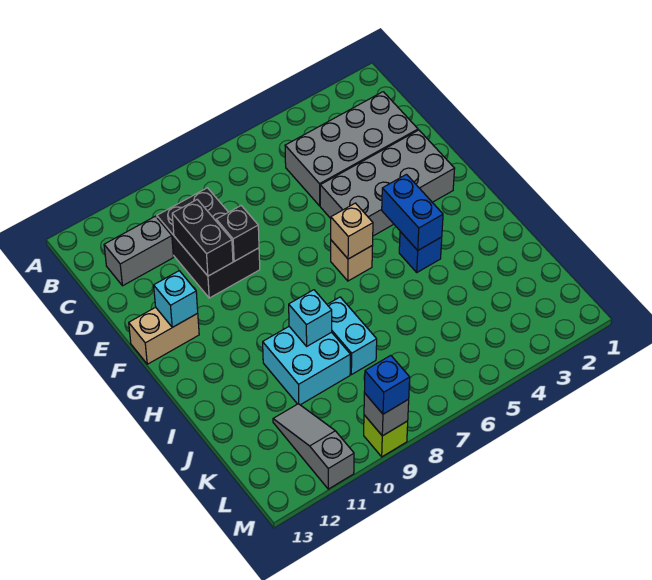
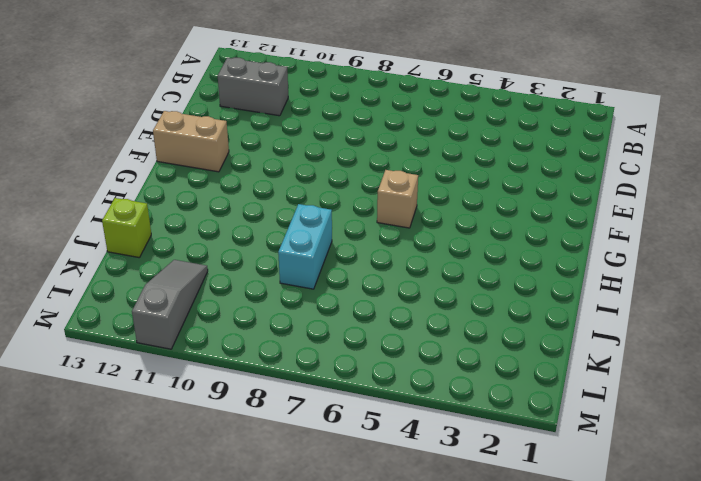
lime 1x1 brick [102,198,151,258] -> lime 1x1 brick moved to [364,415,408,457]
none -> grey 2x4 brick [285,92,418,206]
none -> black 2x3 brick [157,188,260,298]
none -> grey 2x4 brick [320,130,455,236]

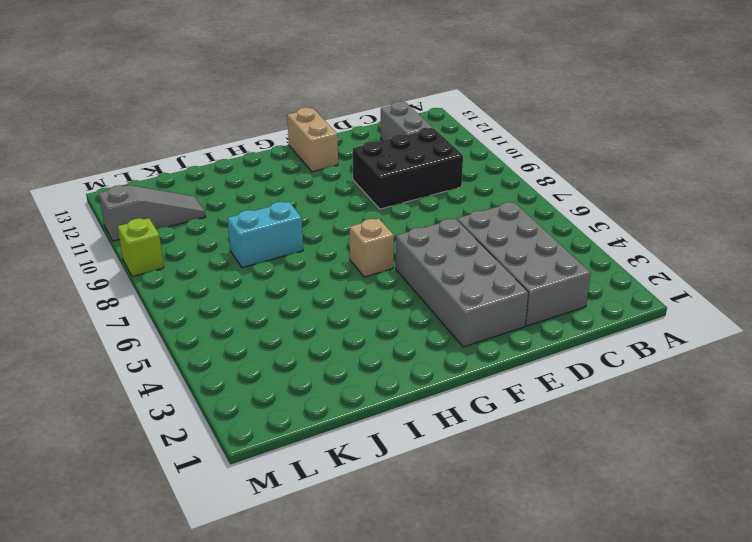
none -> blue 1x1 brick [399,231,442,272]
none -> cyan 2x2 brick [263,327,350,405]
none -> black 1x2 brick [172,199,233,276]

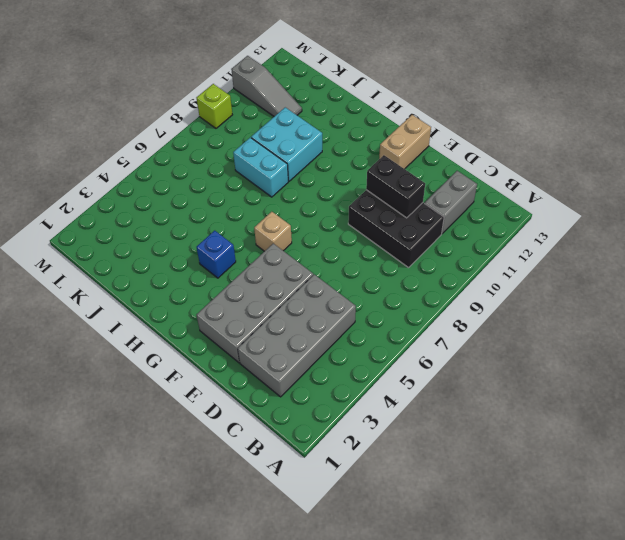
none -> black 1x1 brick [216,206,259,261]
none -> cyan 1x1 brick [154,271,198,327]
none -> blue 1x2 brick [382,174,443,250]

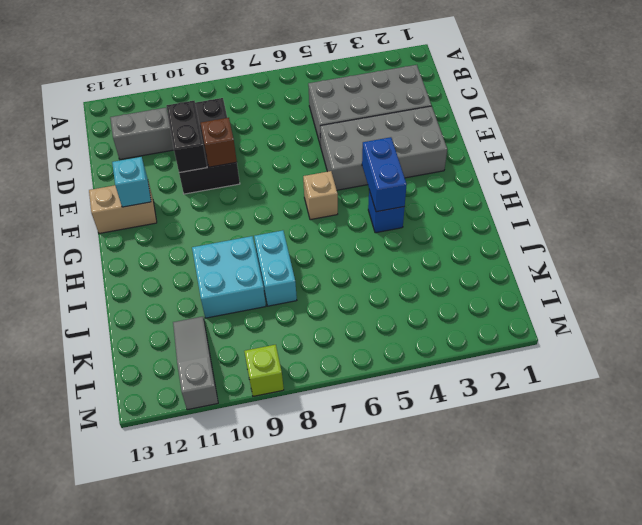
brown 1x1 brick [201,118,237,167] -> black 1x1 brick [216,206,259,261]
none -> tan 1x1 brick [331,203,373,259]
none -> cyan 1x1 brick [289,290,332,346]
none -> grey 1x1 brick [364,393,409,436]

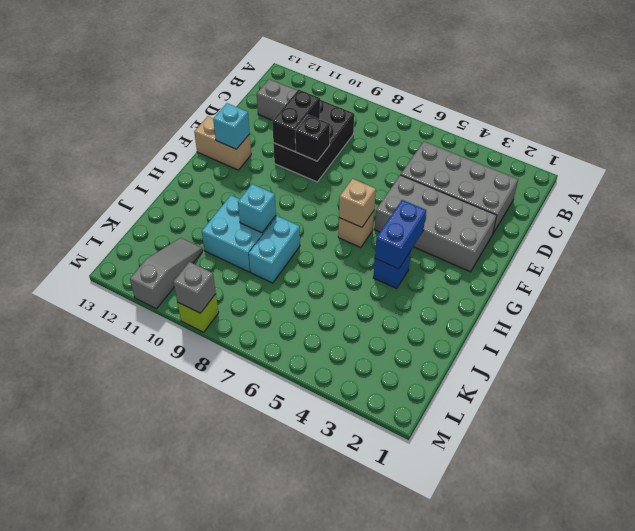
none -> blue 1x1 brick [364,355,410,414]

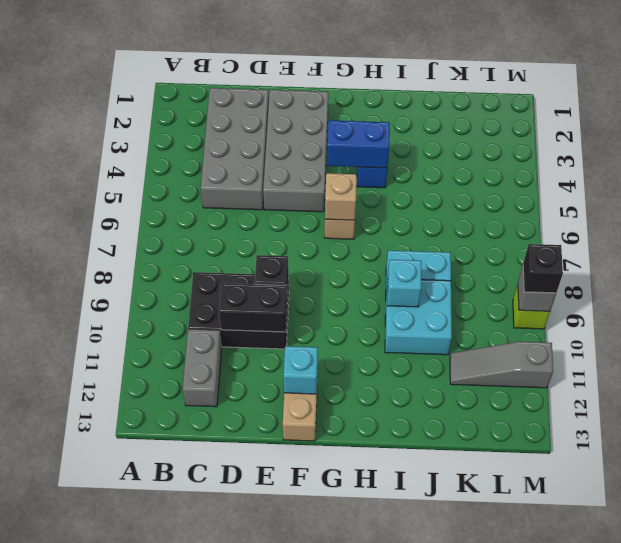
black 1x1 brick [523,244,563,293] -> blue 1x1 brick [364,355,410,414]

